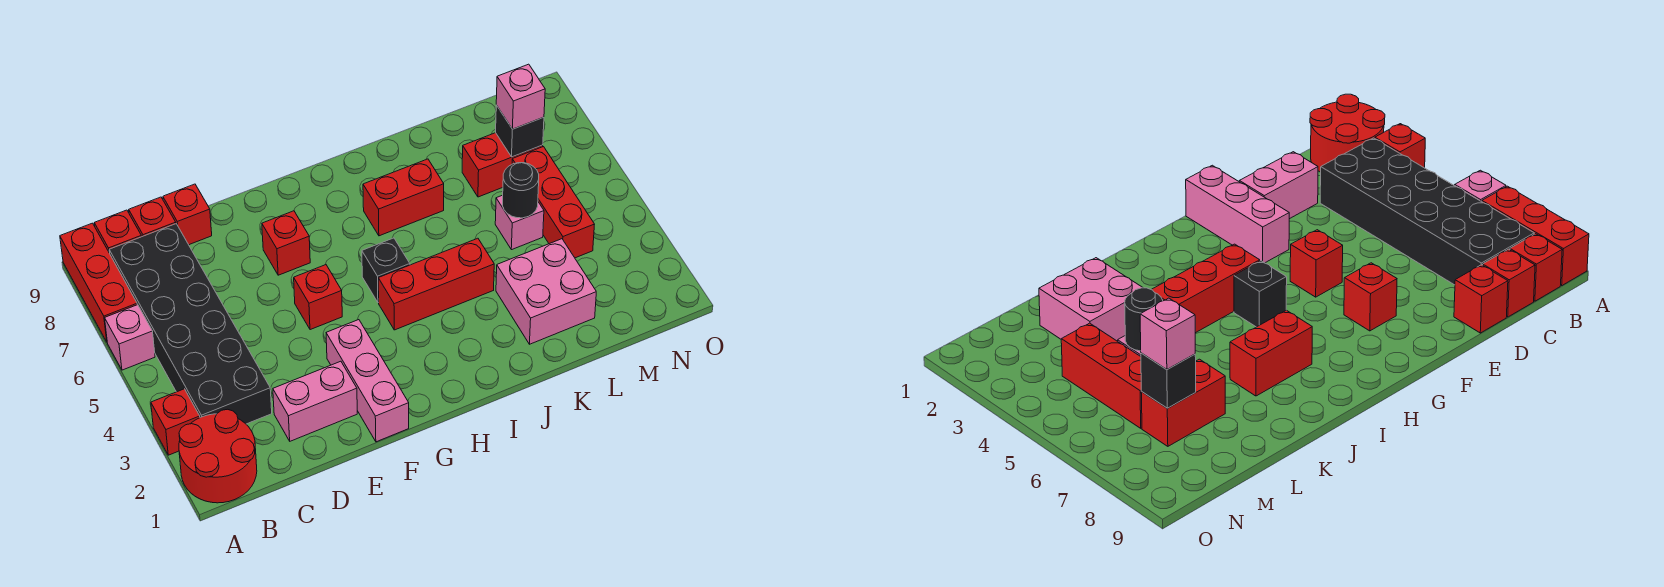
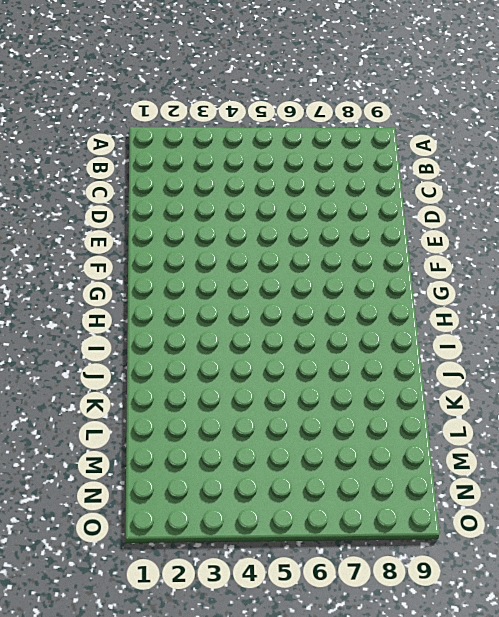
none -> red 2x2 round brick [179,409,257,503]
none -> red 1x1 brick [151,389,200,455]
none -> pink 1x1 brick [105,305,155,370]

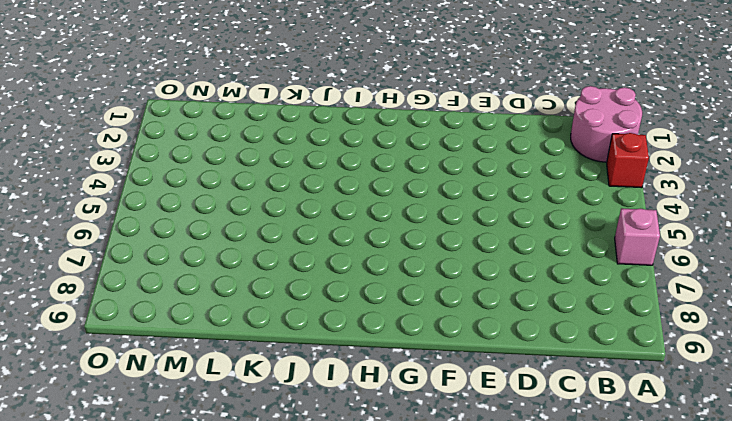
pink 2x2 round brick [571,86,642,162] -> red 2x2 round brick [179,409,257,503]
none -> red 1x3 brick [60,223,137,342]
none -> black 2x6 brick [109,224,272,424]
none -> red 1x1 brick [94,210,141,253]

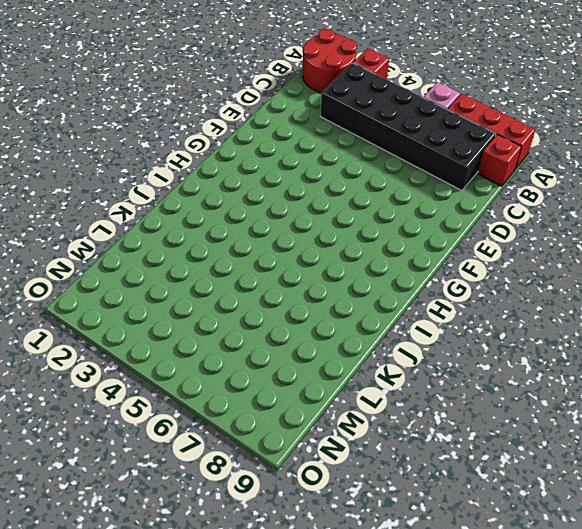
none -> red 1x1 brick [129,197,176,237]
none -> pink 1x2 brick [273,361,357,441]
none -> red 1x1 brick [163,184,212,245]

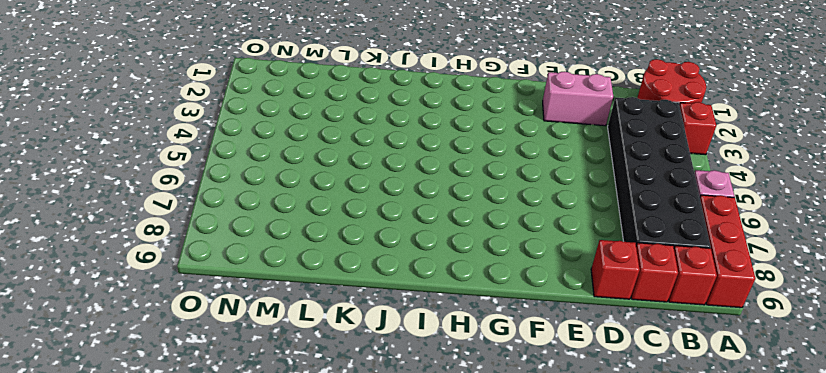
none -> pink 1x3 brick [326,320,409,442]
none -> red 1x1 brick [294,265,342,330]
none -> red 1x1 brick [262,211,310,275]

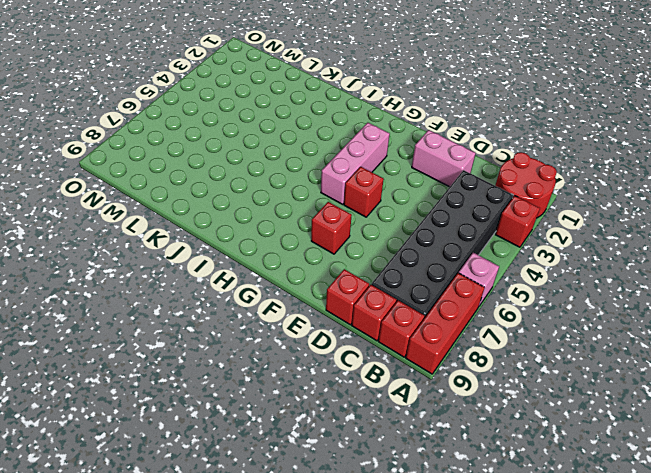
pink 1x3 brick [321,123,390,204] -> pink 1x3 brick moved to [326,320,409,442]
none -> red 1x3 brick [378,238,494,330]
none -> black 1x1 brick [362,238,410,303]
none -> red 1x2 brick [363,159,444,236]

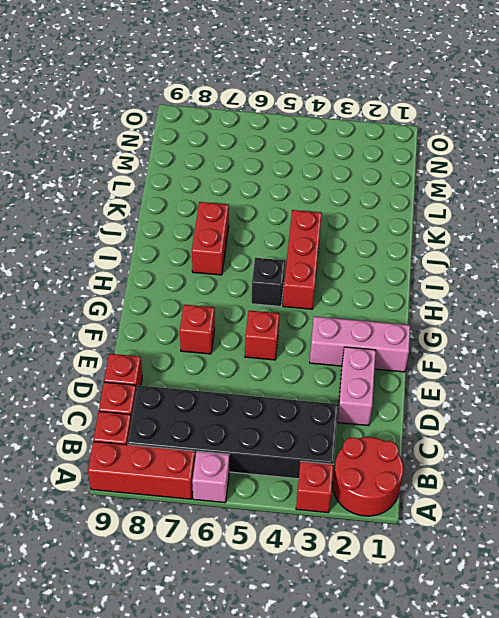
none -> pink 2x2 brick [496,239,596,344]
none -> pink 1x1 brick [495,195,544,250]
none -> red 1x2 brick [462,133,543,197]

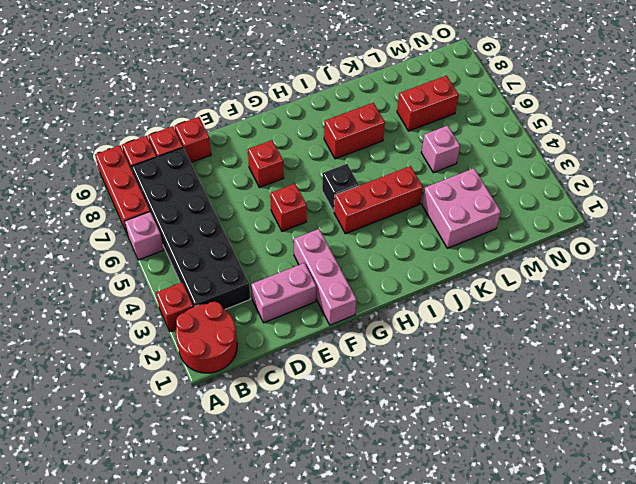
none -> red 1x3 brick [512,147,595,258]
none -> black 1x1 round brick [503,163,539,218]
none -> black 1x1 brick [496,105,544,157]

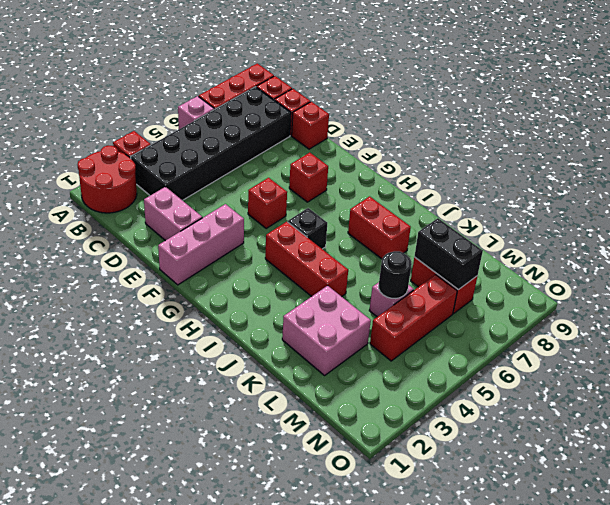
black 1x2 brick [414,218,483,289] -> black 1x1 brick [496,105,544,157]
none -> pink 1x1 brick [496,64,545,129]

